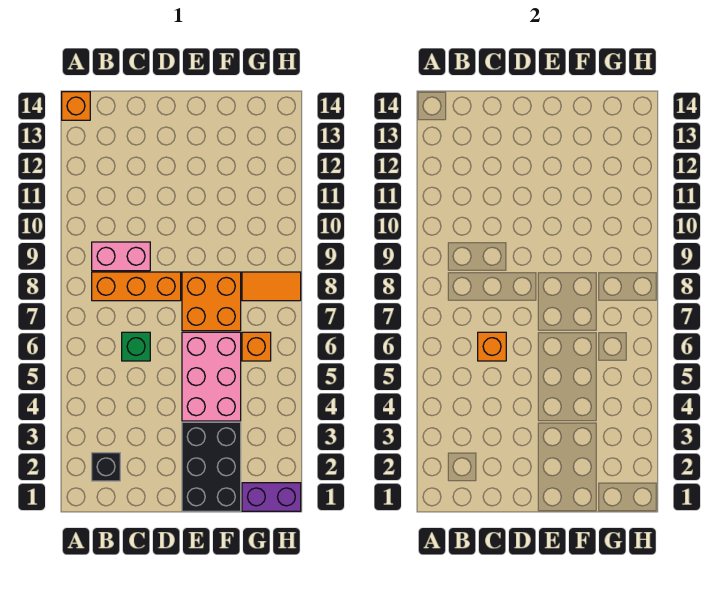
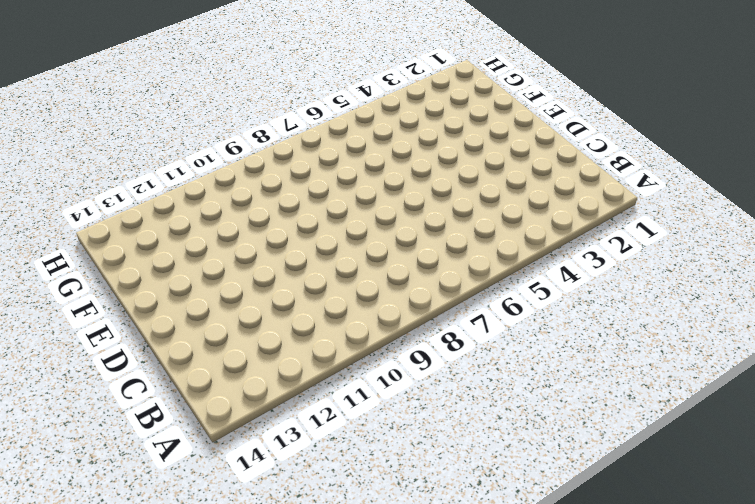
none -> orange 1x1 brick [62,92,90,120]
none -> black 1x1 brick [92,453,120,481]
none -> orange 1x3 brick [92,272,181,301]

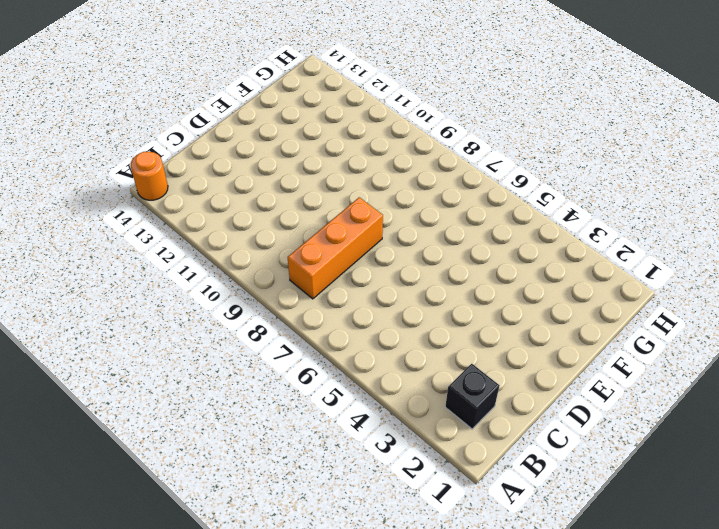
orange 1x1 round brick [131,152,168,200] -> orange 1x1 brick [62,92,90,120]
none -> pink 1x2 brick [92,242,150,271]
none -> green 1x1 brick [122,332,150,361]
none -> black 2x3 brick [182,422,241,511]

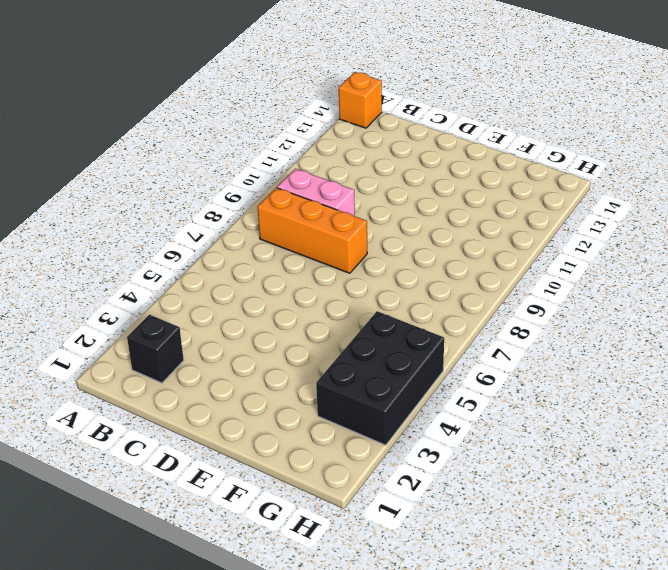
black 2x3 brick [316,311,444,445] -> black 2x3 brick moved to [182,422,241,511]
none -> green 1x1 brick [122,332,150,361]
none -> pink 2x3 brick [182,332,241,421]
none -> orange 2x2 brick [182,272,241,331]

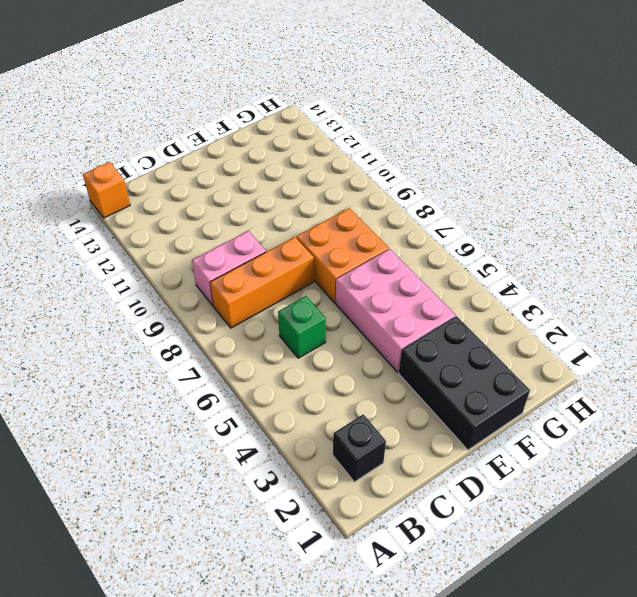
none -> purple 1x2 brick [242,483,301,511]
none -> orange 1x1 brick [242,332,271,361]
none -> orange 1x2 tile [242,272,301,301]

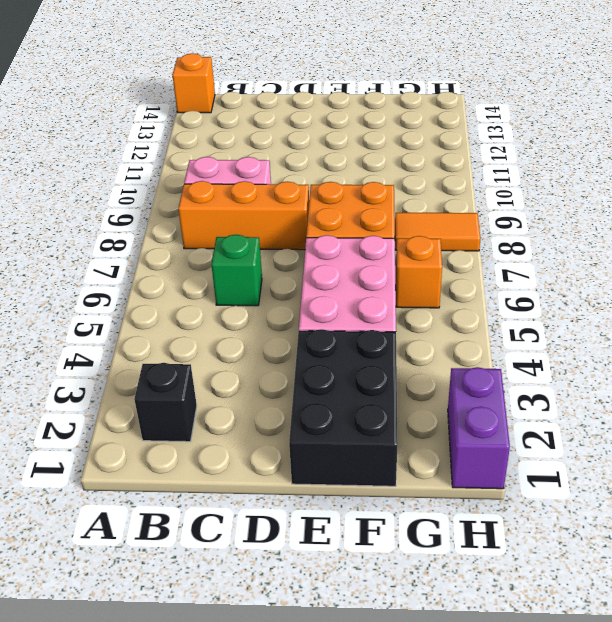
purple 1x2 brick [448,367,510,489] -> purple 1x2 brick turned to [242,483,301,511]
none -> orange 1x1 brick [478,332,506,361]

